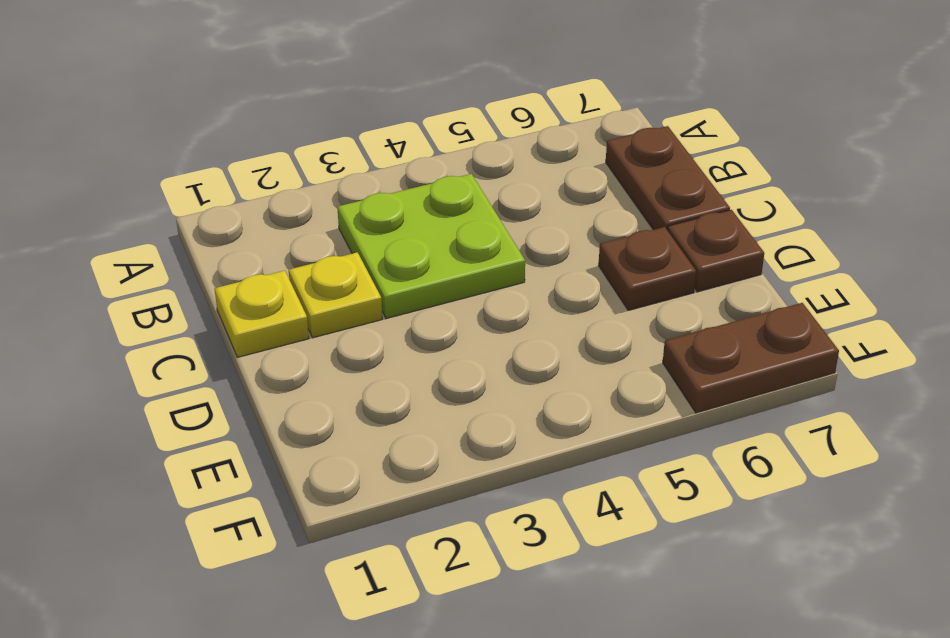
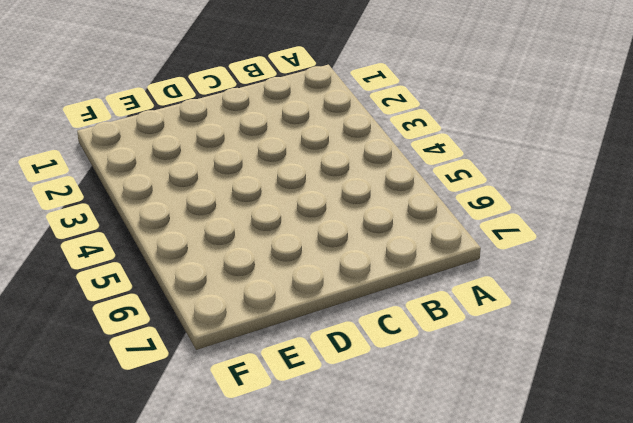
none -> lime 2x2 plate [337,174,525,319]
none -> brown 1x2 plate [606,126,730,231]

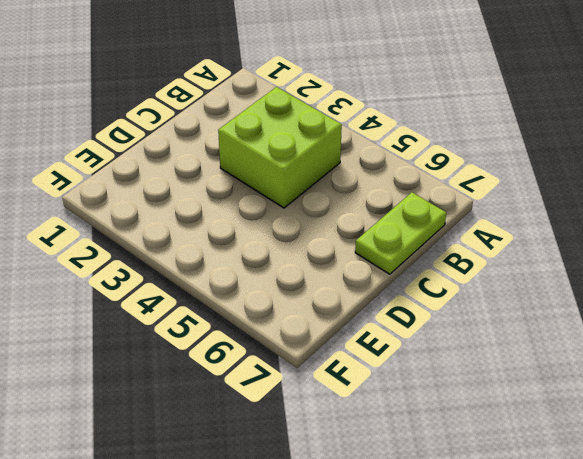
lime 2x2 brick [218,87,342,208] -> lime 2x2 plate [337,174,525,319]
lime 1x2 plate [355,192,446,274] -> brown 1x2 plate [606,126,730,231]
none -> yellow 1x1 plate [214,271,309,357]
none -> yellow 1x1 plate [289,252,382,338]

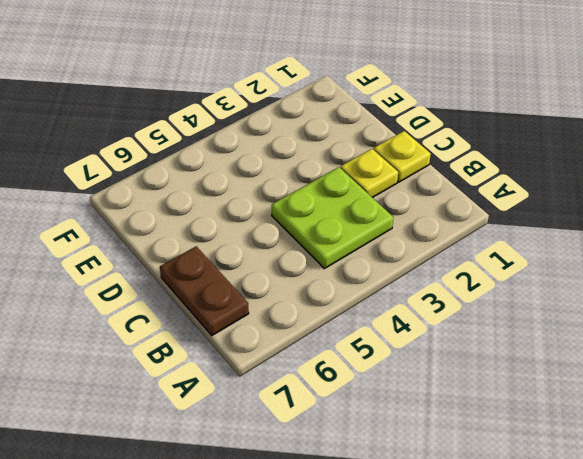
none -> brown 1x1 plate [599,227,696,310]
none -> brown 1x1 plate [668,210,764,292]

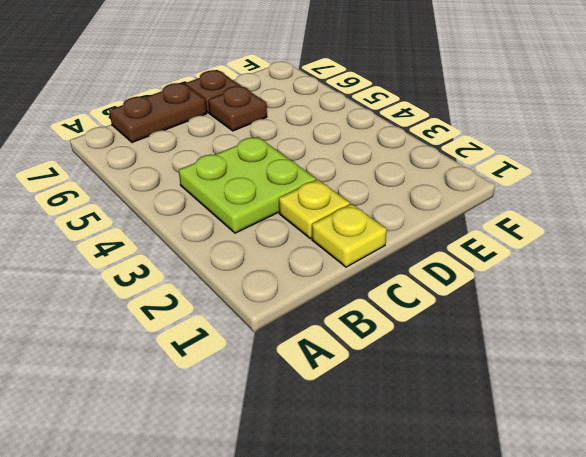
none -> brown 1x2 plate [663,303,839,413]

